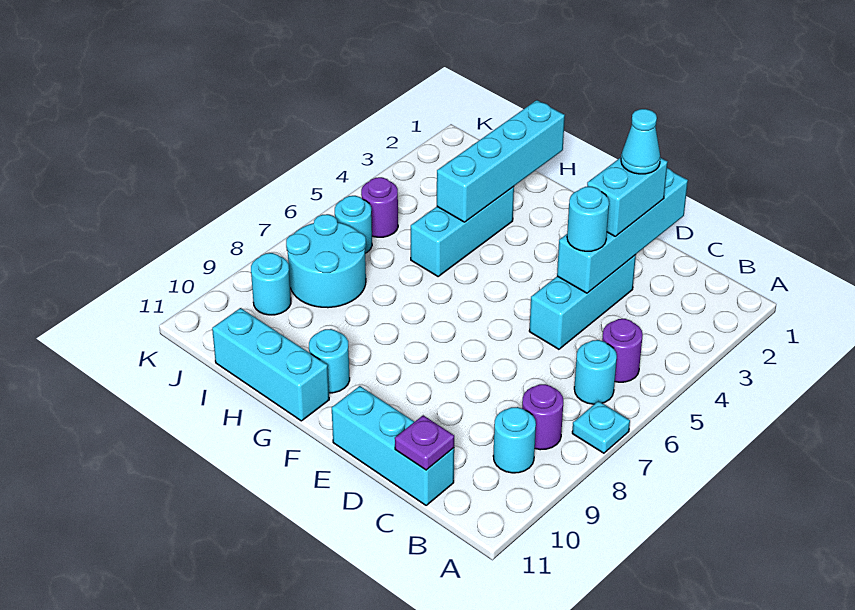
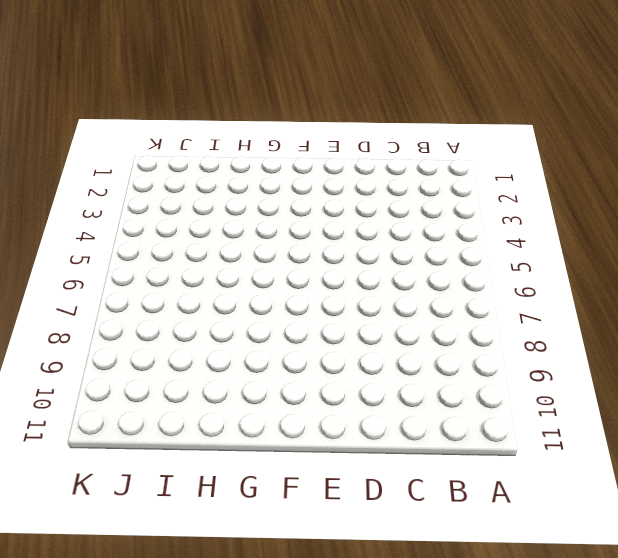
none -> cyan 1x1 plate [572,401,630,453]
none -> purple 1x1 round brick [602,319,643,382]
none -> cyan 1x1 round brick [574,340,617,404]

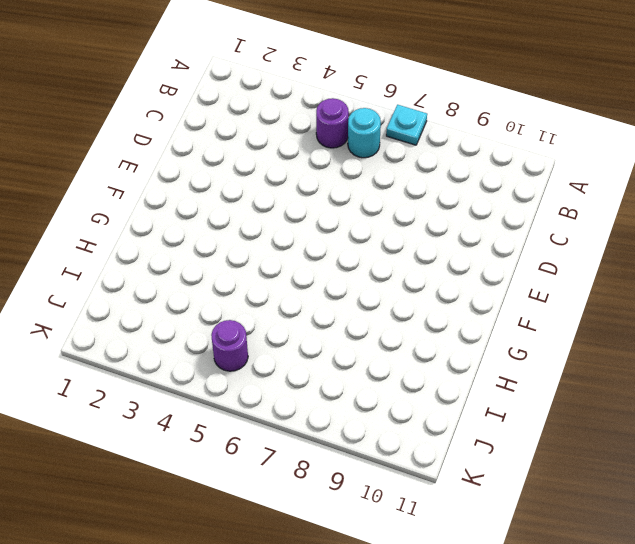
none -> purple 1x1 round brick [522,384,563,450]
none -> cyan 1x1 round brick [493,407,536,473]
none -> cyan 1x3 brick [332,386,454,505]

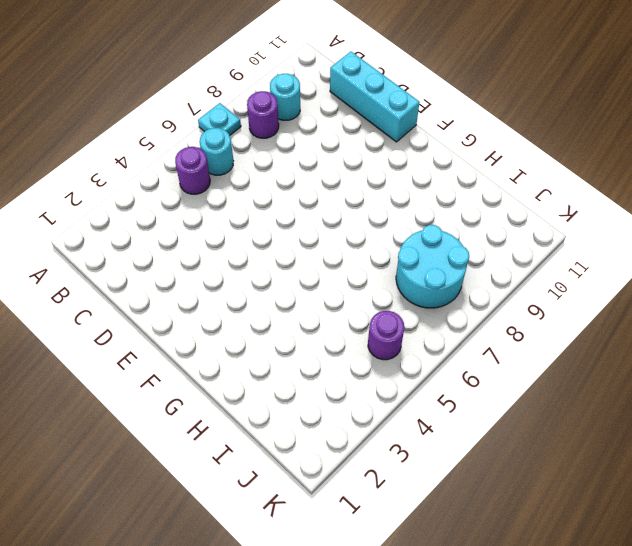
none -> cyan 1x3 brick [529,255,636,349]
none -> cyan 1x1 round brick [309,329,350,393]
none -> cyan 1x3 brick [212,308,329,421]

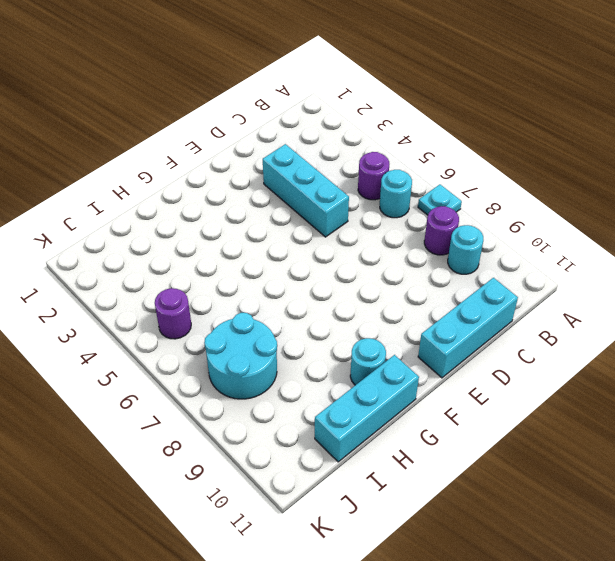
none -> cyan 1x3 brick [411,186,514,276]
none -> cyan 1x1 round brick [335,196,372,253]
none -> cyan 1x1 round brick [251,253,291,315]

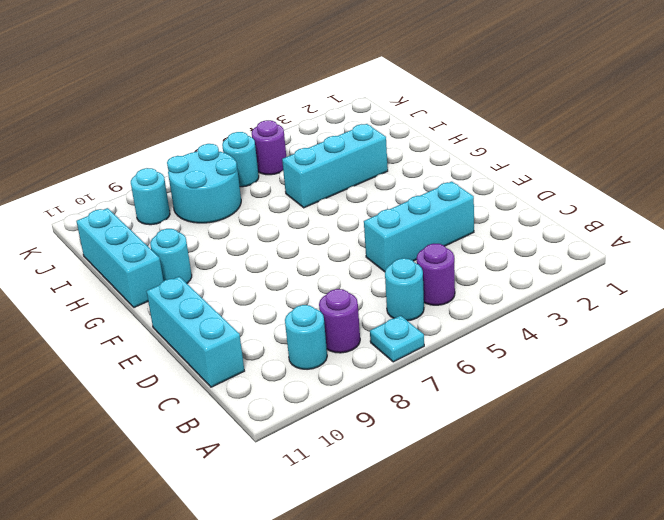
none -> purple 1x1 plate [395,415,454,470]
none -> cyan 1x4 brick [557,168,688,293]
none -> cyan 1x4 brick [437,100,565,222]

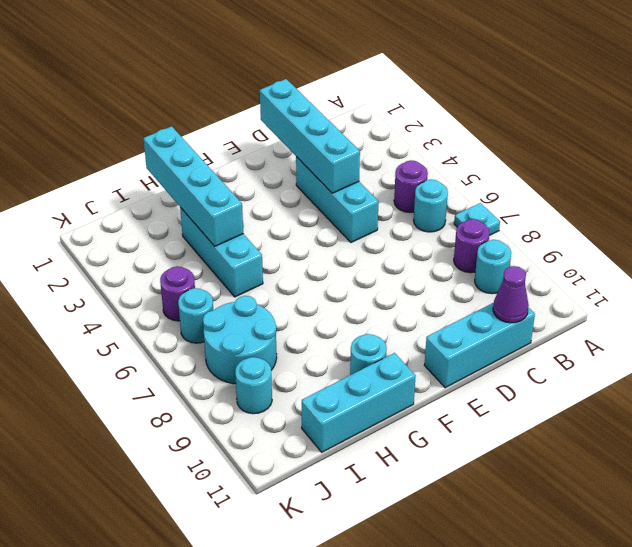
purple 1x1 cone [493,266,529,323] -> purple 1x1 plate [395,415,454,470]
none -> cyan 1x2 brick [587,157,668,237]
none -> cyan 1x1 round brick [567,187,609,251]
none -> cyan 1x1 cone [621,109,660,174]

